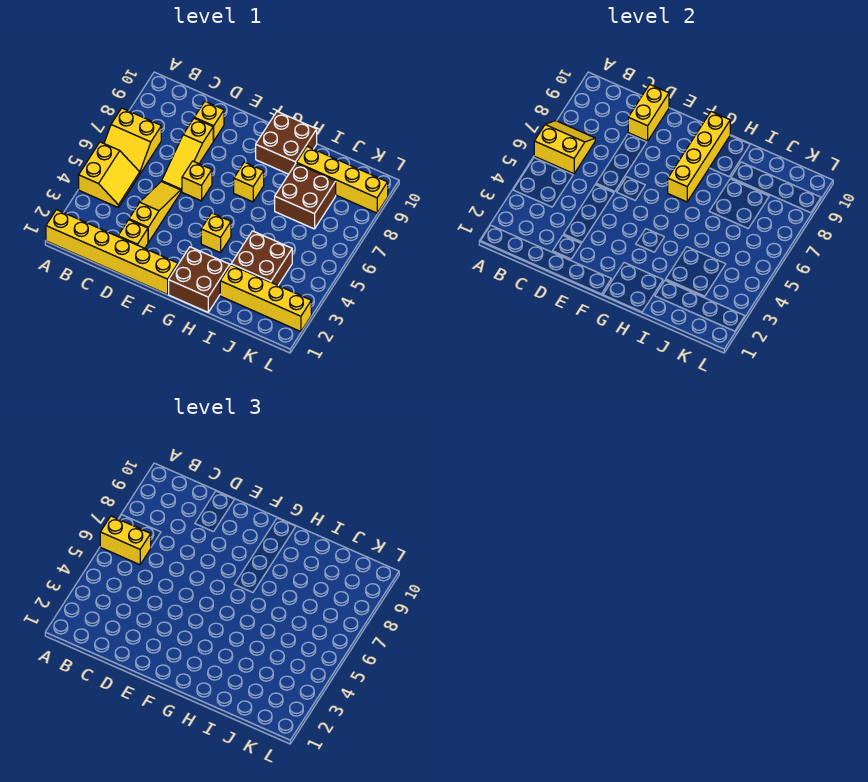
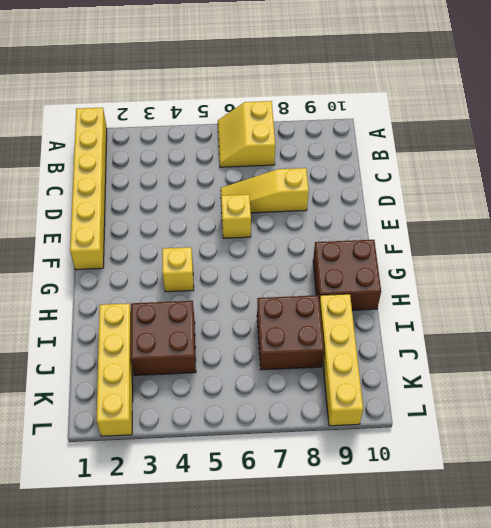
none -> yellow 2x2 slope [79,142,140,207]
none -> yellow 1x1 brick [118,220,148,248]
none -> yellow 1x3 slope [129,181,181,242]

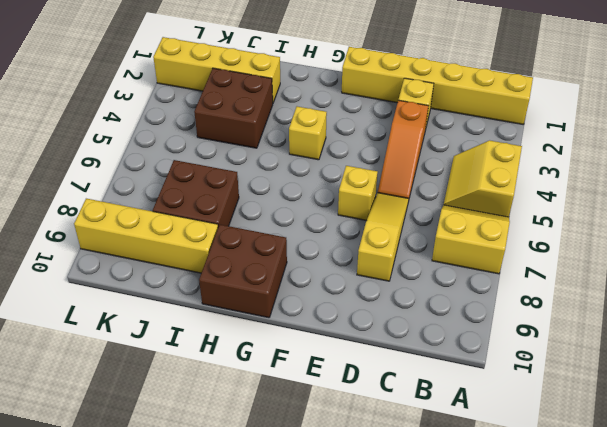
orange 1x3 slope [378,100,428,202] -> yellow 1x3 slope [129,181,181,242]
none -> yellow 1x1 brick [194,102,224,141]
none -> brown 2x2 brick [169,247,230,312]
none -> yellow 1x1 brick [234,162,264,202]

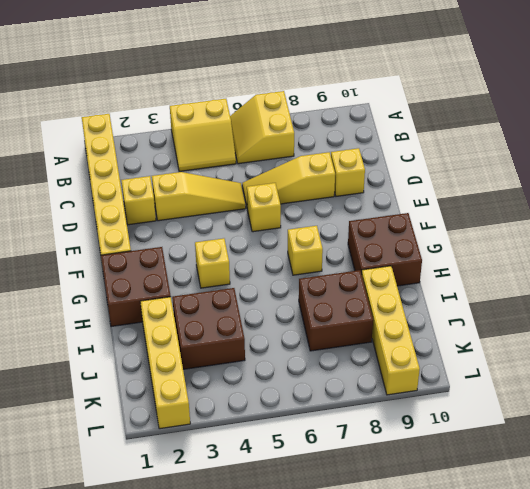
none -> yellow 2x2 slope [534,121,595,174]
none -> yellow 1x2 brick [628,85,669,141]
none -> yellow 1x4 brick [668,112,730,202]

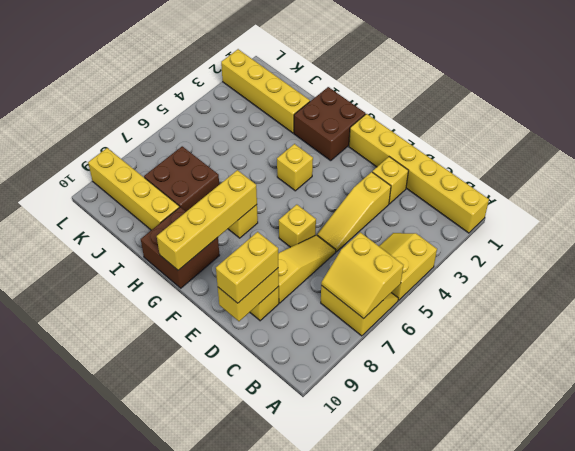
yellow 1x2 brick [216,232,278,303] -> yellow 1x2 brick turned to [100,516,151,565]
none -> brown 2x2 brick [231,231,292,285]

